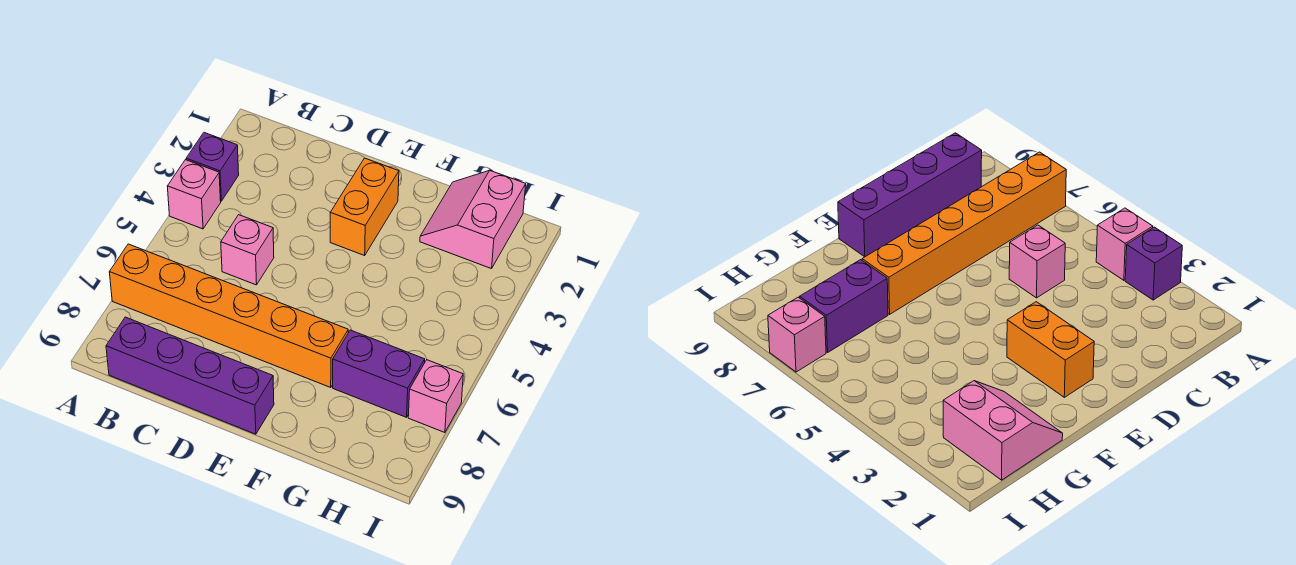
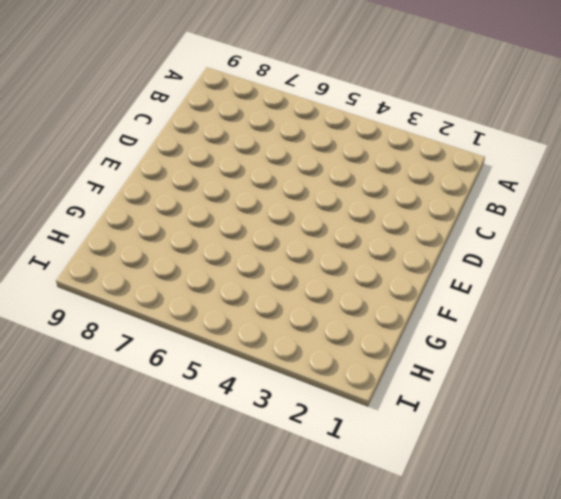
none -> purple 1x1 brick [186,133,239,201]
none -> pink 1x1 brick [167,160,221,229]

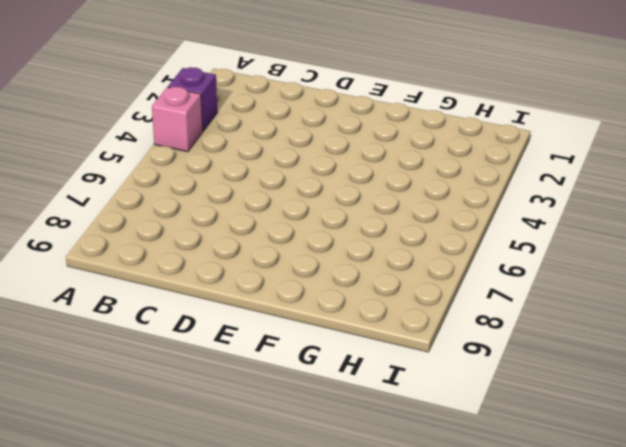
none -> orange 1x6 brick [109,244,348,387]
none -> purple 1x4 brick [106,317,274,434]

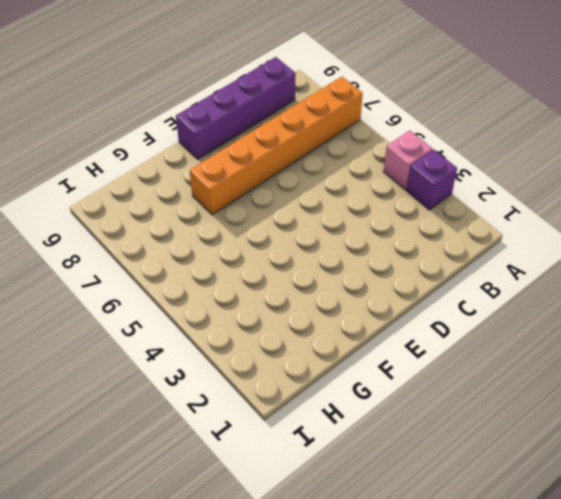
none -> pink 1x1 brick [221,215,274,285]
none -> orange 1x2 brick [330,158,399,255]

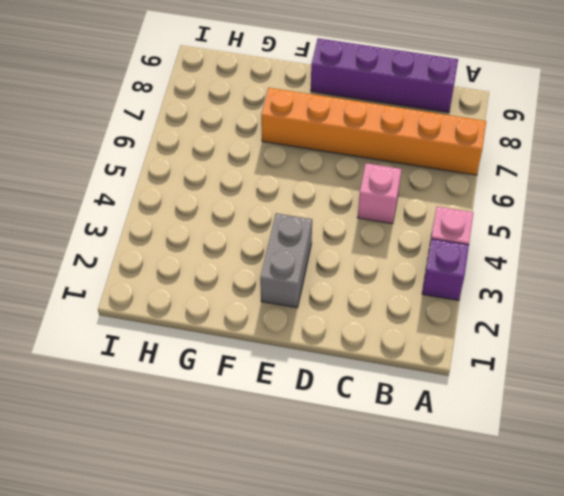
grey 1x2 brick [260,213,312,308] -> orange 1x2 brick [330,158,399,255]
none -> pink 2x2 slope [420,170,526,269]
none -> purple 1x2 brick [333,330,425,417]

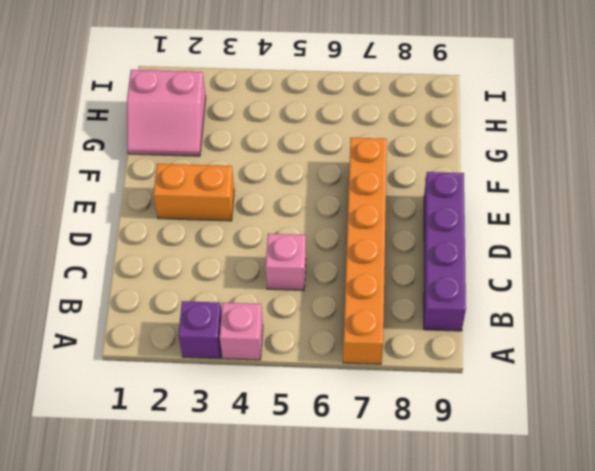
none -> purple 1x2 brick [333,330,425,417]
none -> pink 1x1 brick [408,360,463,433]

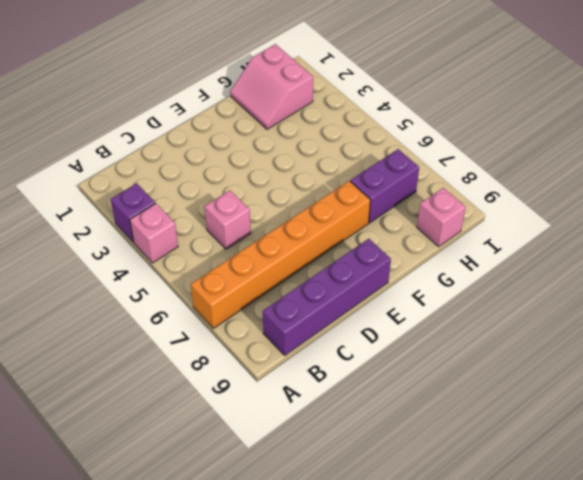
pink 1x1 brick [417,188,466,247] -> pink 1x1 brick moved to [408,360,463,433]
none -> orange 1x2 brick [330,158,399,255]

